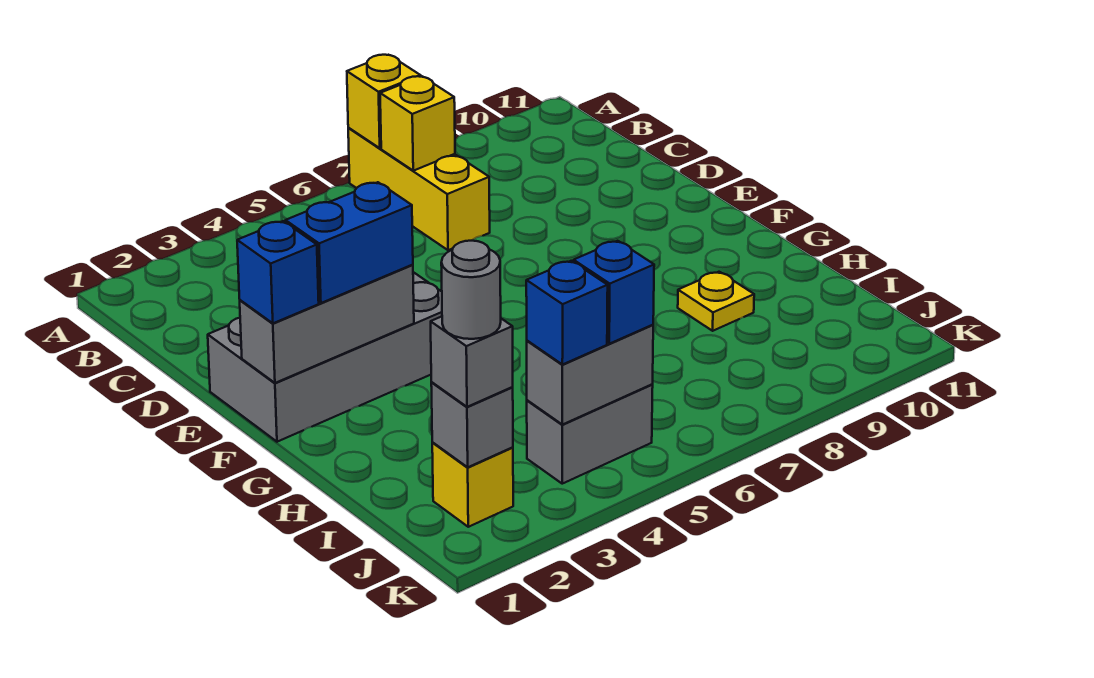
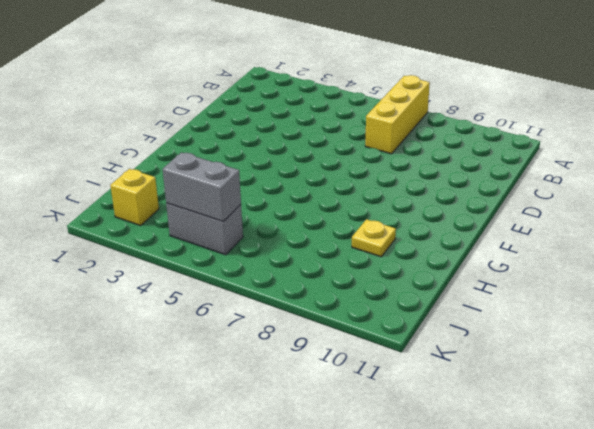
none -> grey 2x4 brick [208,272,442,442]
none -> yellow 1x1 brick [347,55,421,148]
none -> yellow 1x1 brick [380,76,455,171]

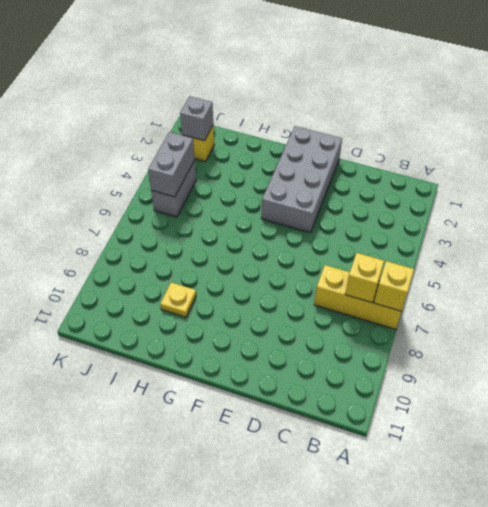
none -> grey 1x3 brick [240,265,414,383]
none -> blue 1x1 brick [237,221,319,323]
none -> blue 1x2 brick [285,182,413,303]

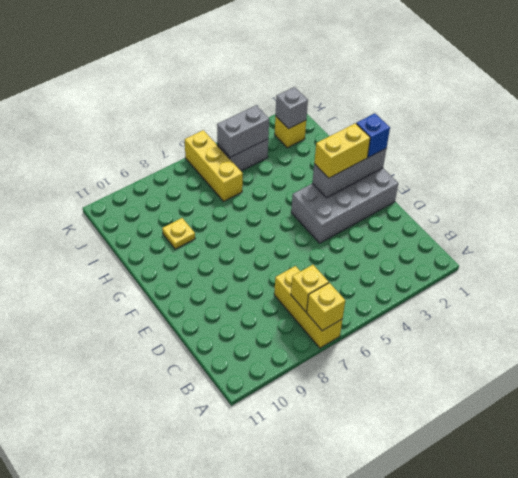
yellow 1x2 brick [314,123,370,178] -> blue 1x2 brick [285,182,413,303]
yellow 1x3 brick [185,130,243,201] -> none
none -> grey 1x1 brick [431,317,513,407]
none -> blue 1x1 brick [526,261,608,365]
none -> blue 1x1 brick [574,241,654,344]

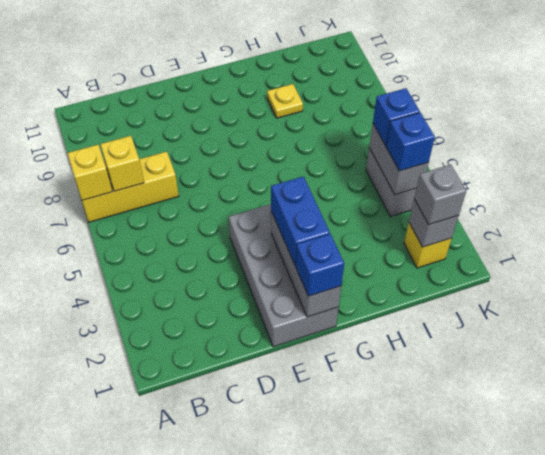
none -> grey 1x1 round brick [441,241,501,339]

